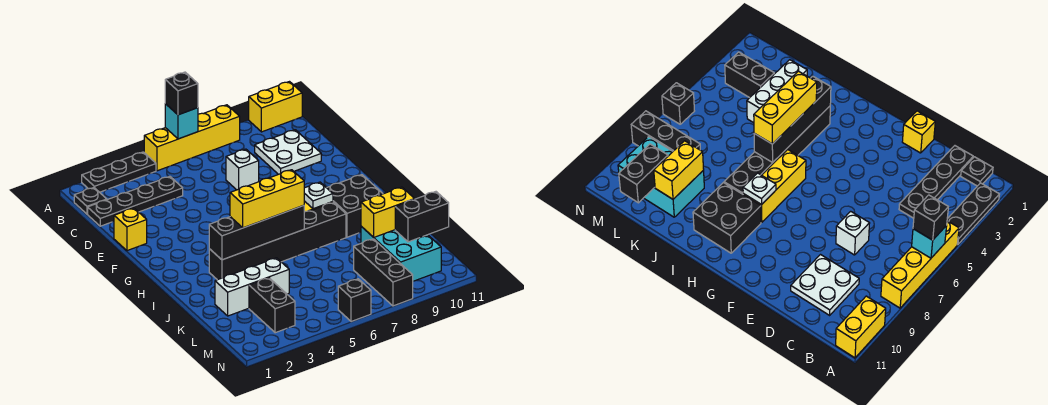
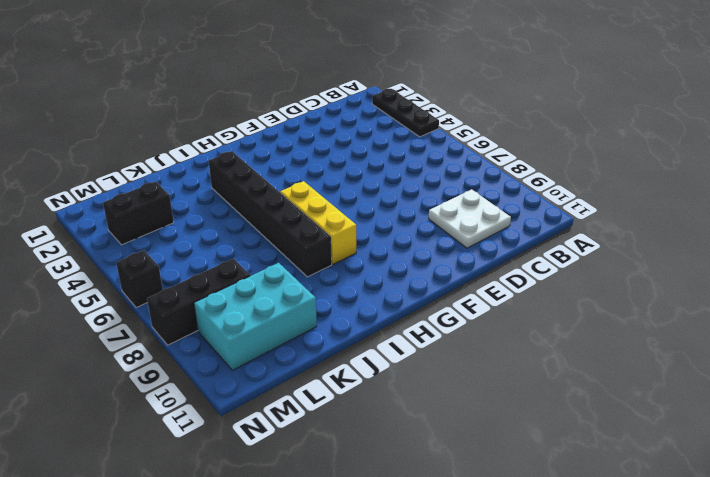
none -> yellow 1x4 brick [144,105,240,171]
none -> yellow 1x2 brick [249,82,302,132]
none -> black 1x1 plate [74,188,107,214]

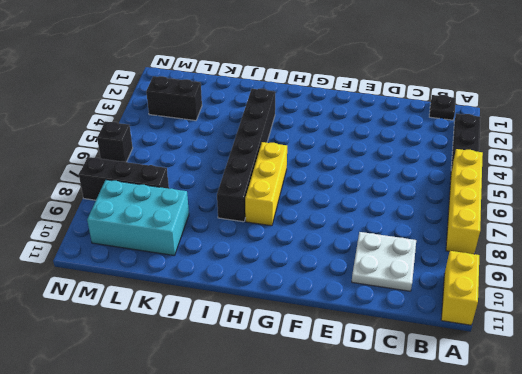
none -> black 1x4 plate [88,176,183,226]
none -> white 1x1 brick [226,149,259,190]
none -> yellow 1x1 brick [114,208,147,251]

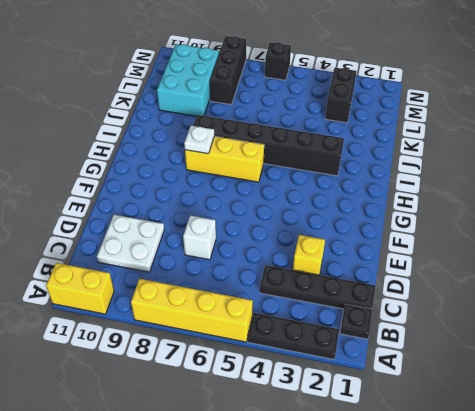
yellow 1x1 brick [293,235,325,275] -> yellow 1x1 brick moved to [114,208,147,251]
none -> black 2x2 brick [327,175,383,237]
none -> white 1x3 brick [215,258,289,316]
none -> cyan 1x1 brick [165,104,198,139]

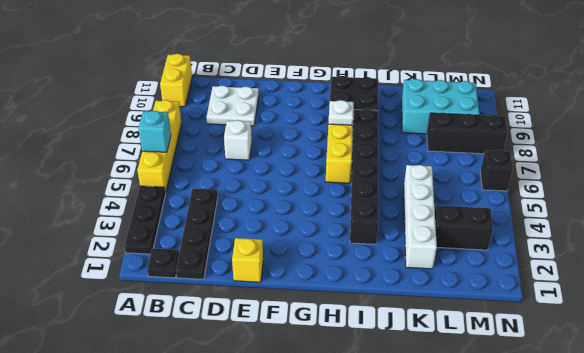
white 1x4 brick [404,165,437,269] -> white 1x3 brick [215,258,289,316]
none -> black 1x4 brick [209,205,304,260]
none -> yellow 1x2 brick [361,187,414,237]
none -> black 1x2 brick [395,192,449,242]

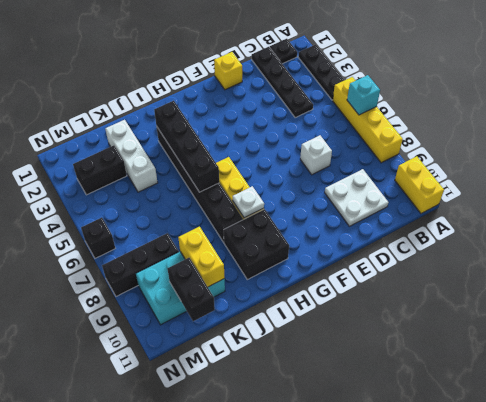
none -> black 1x1 brick [165,72,198,115]
none -> yellow 1x3 brick [230,170,304,228]

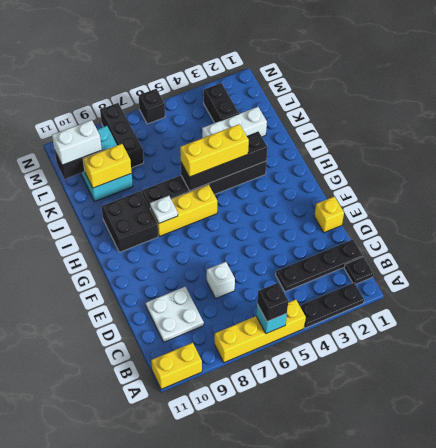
white 1x2 brick [52,120,102,165] -> none

